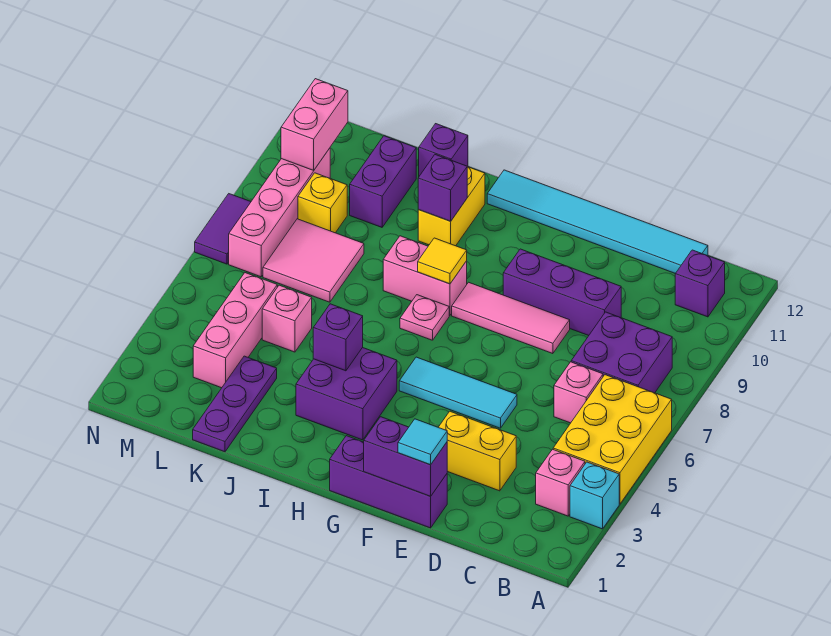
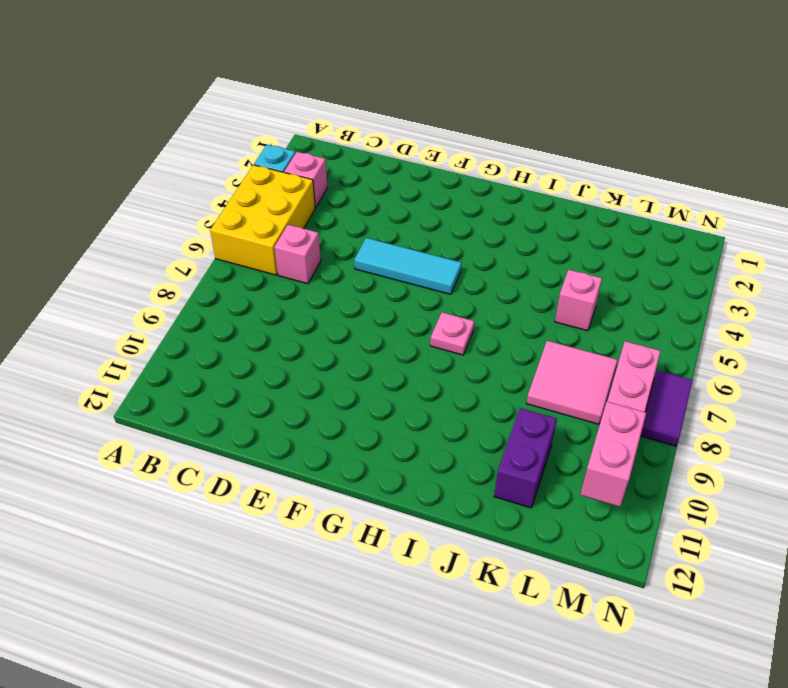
none -> purple 2x2 brick [571,312,672,393]
none -> purple 1x1 brick [675,250,725,317]
none -> cyan 1x6 tile [487,170,708,274]
none -> yellow 1x2 brick [438,411,516,491]

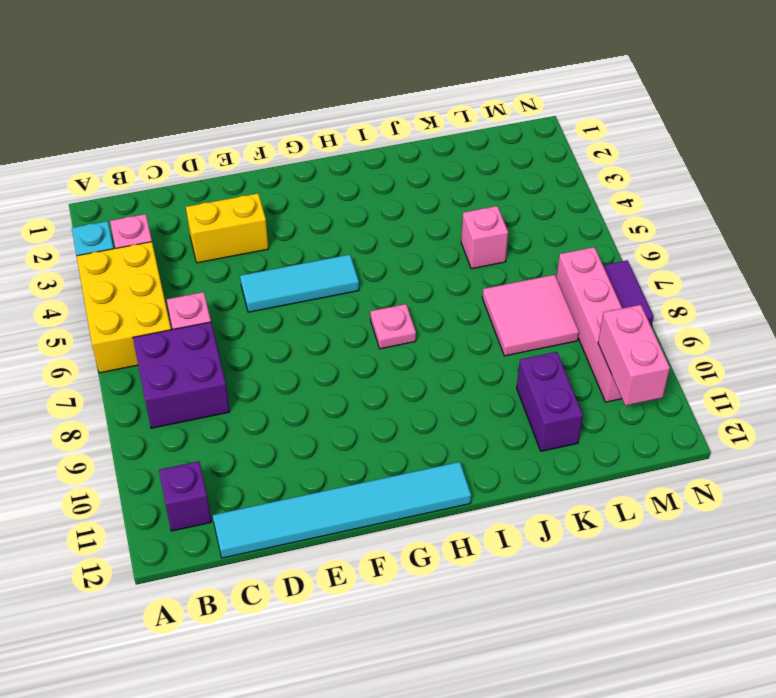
none -> purple 1x3 brick [503,249,621,336]
none -> purple 1x3 brick [330,436,447,528]
none -> pink 1x3 tile [452,282,570,354]
none -> purple 2x2 brick [296,348,397,440]

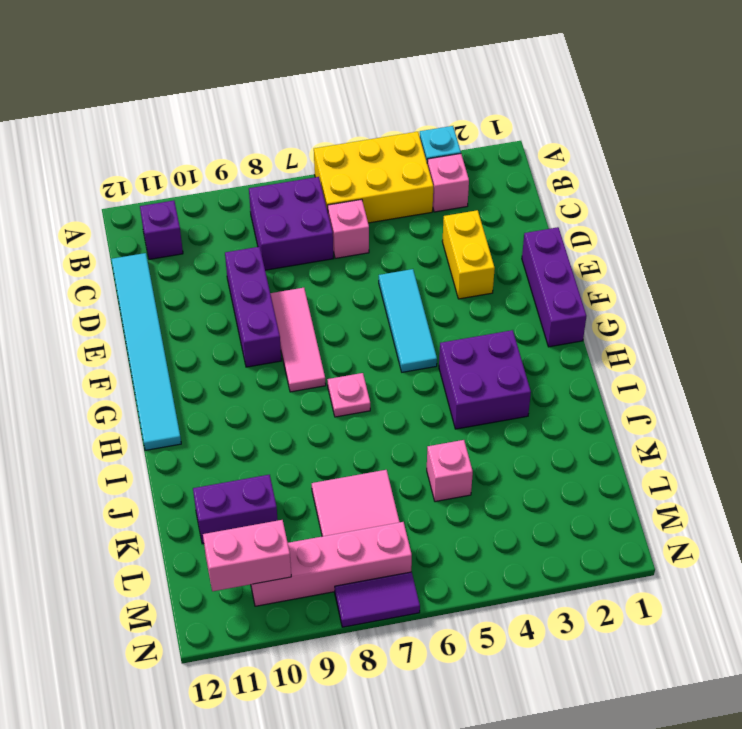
none -> pink 1x2 brick [383,236,467,315]
none -> yellow 1x2 brick [418,167,485,246]
none -> purple 1x1 brick [419,124,468,176]
none -> purple 1x3 plate [193,356,277,452]

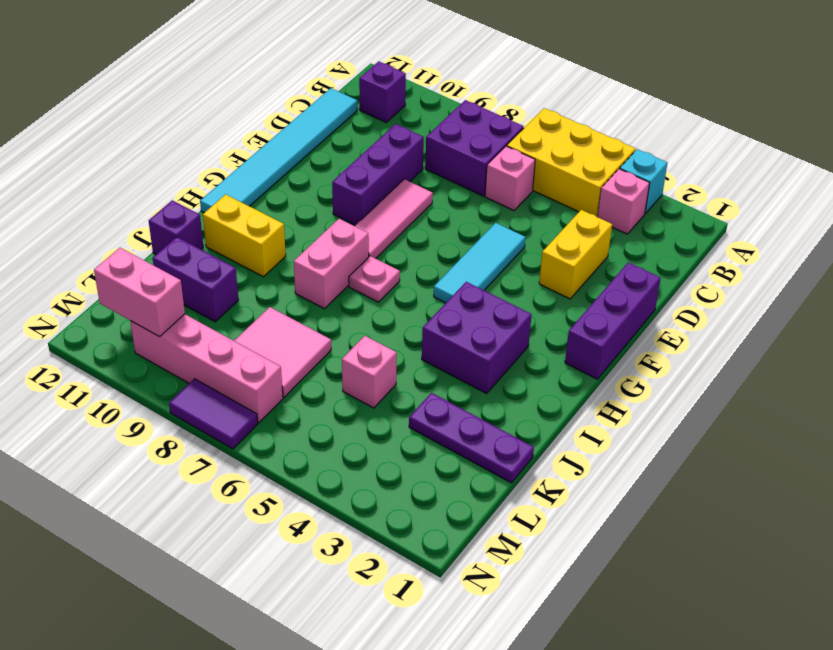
none -> pink 1x3 brick [193,273,277,388]
none -> yellow 1x1 brick [298,173,347,233]
none -> purple 1x2 brick [364,417,447,496]
none -> yellow 1x1 tile [418,238,467,284]

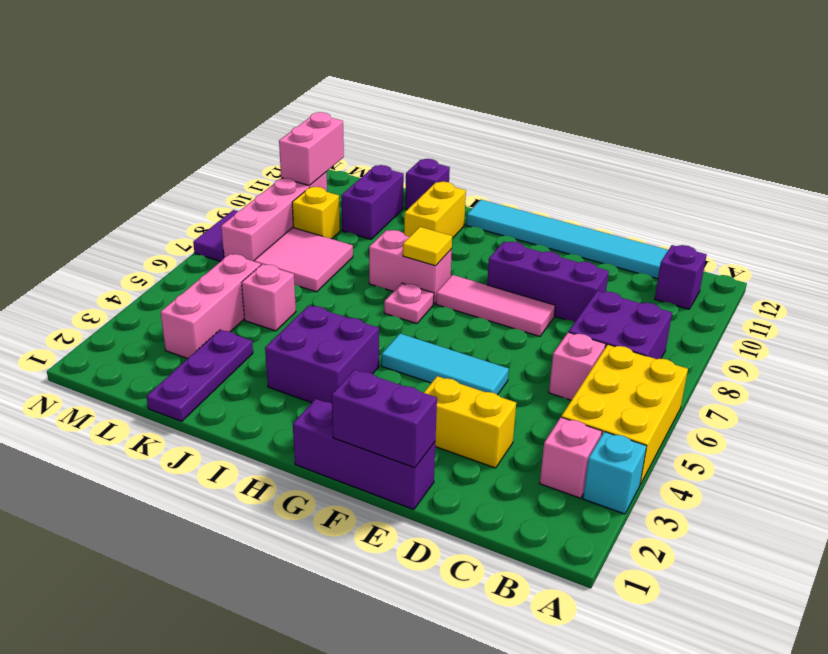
none -> purple 1x1 brick [313,304,363,371]
none -> purple 1x1 brick [418,155,467,221]
none -> cyan 1x1 tile [398,419,447,465]

